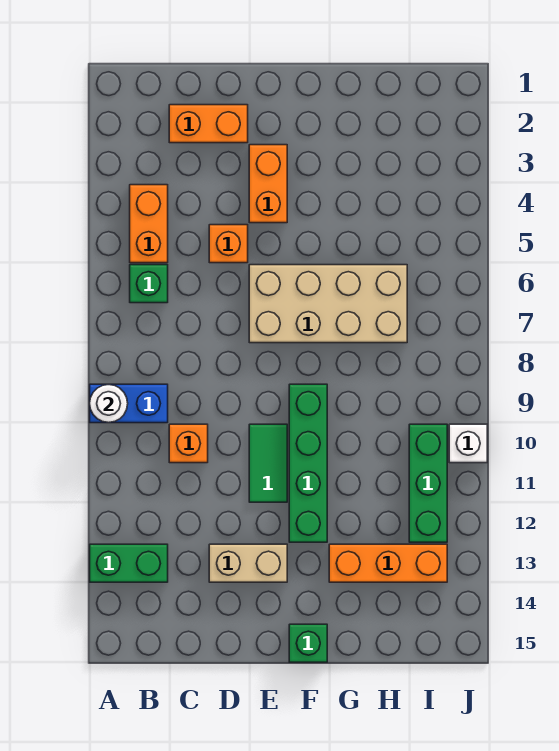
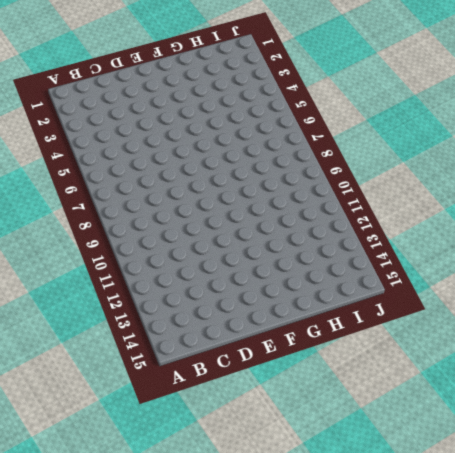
none -> blue 1x2 brick [90,384,168,423]
none -> green 1x2 brick [90,544,168,582]
none -> orange 1x2 brick [130,185,168,263]

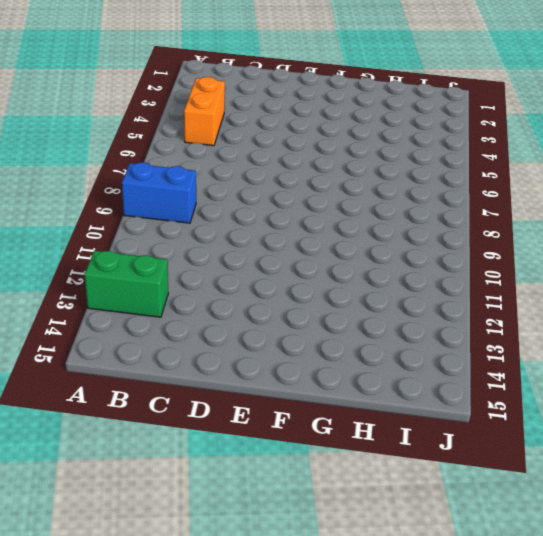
none -> green 1x1 brick [130,265,168,303]
none -> orange 1x2 brick [169,105,248,143]
none -> orange 1x1 brick [169,424,208,463]

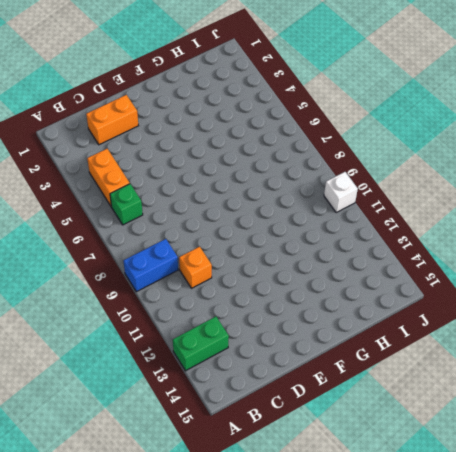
none -> orange 1x1 brick [209,225,248,263]
none -> tan 1x2 brick [209,544,287,582]
none -> orange 1x2 brick [249,145,287,223]

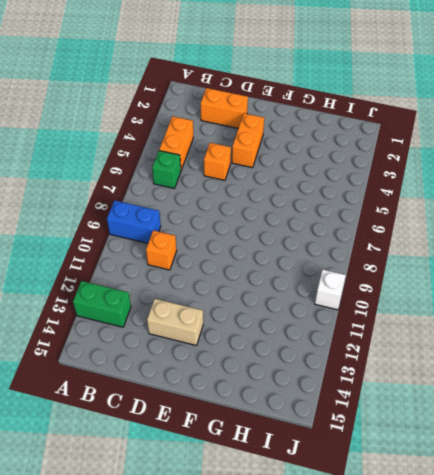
none -> tan 2x4 brick [249,265,407,343]
none -> green 1x2 tile [249,424,287,502]
none -> green 1x4 brick [289,384,327,542]

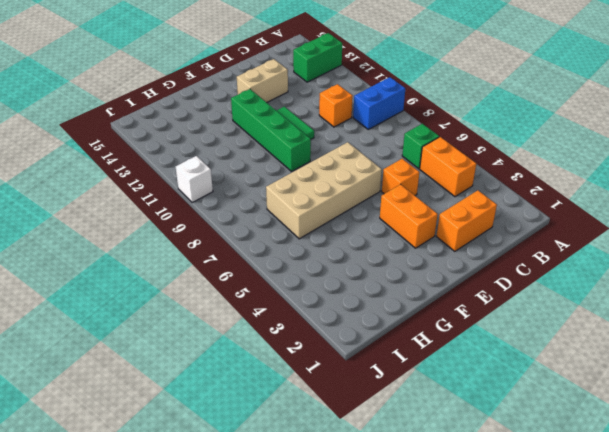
none -> green 1x1 brick [289,624,327,662]
none -> orange 1x3 brick [329,544,447,582]
none -> green 1x3 brick [409,424,447,542]

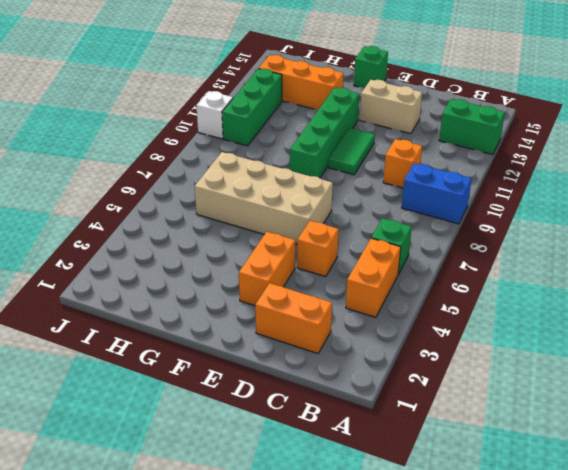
none -> white 1x1 round brick [90,385,128,423]

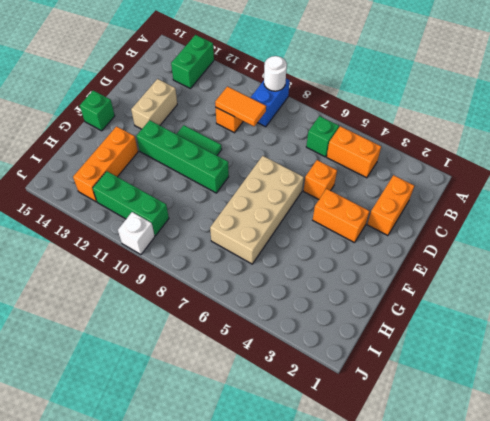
orange 1x2 tile [215,86,266,126] -> none

